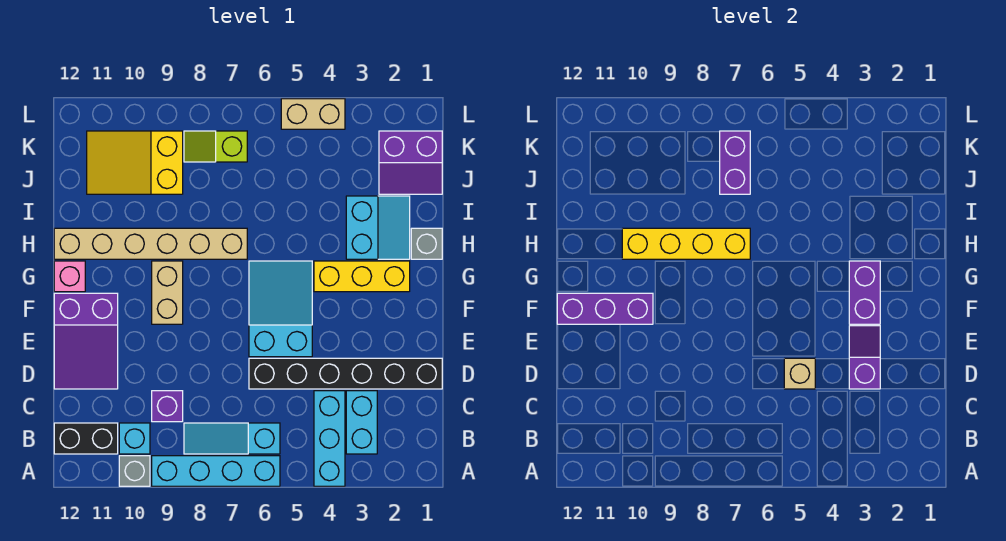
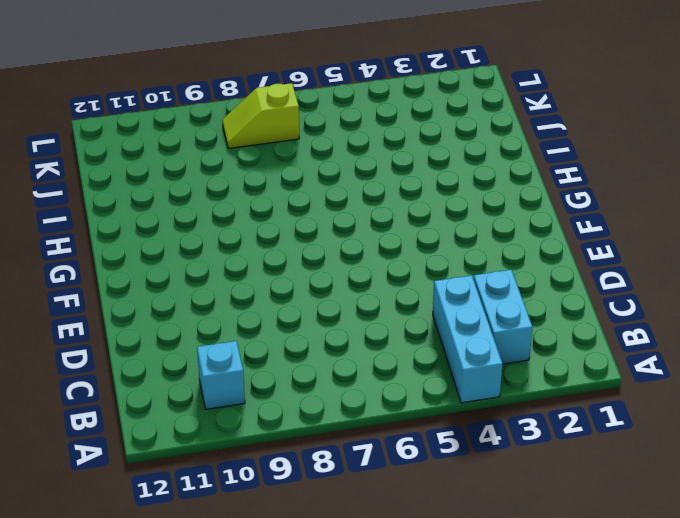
none -> cyan 1x4 brick [152,456,280,486]
none -> grey 1x1 brick [119,456,150,486]
none -> cyan 1x3 slope [184,423,280,454]

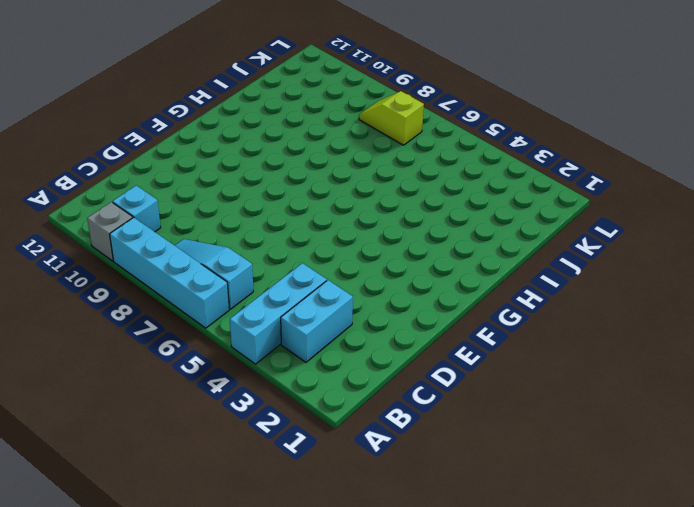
none -> black 1x2 brick [54,423,118,454]
none -> purple 1x1 brick [152,391,183,422]
none -> black 1x6 brick [249,358,442,389]

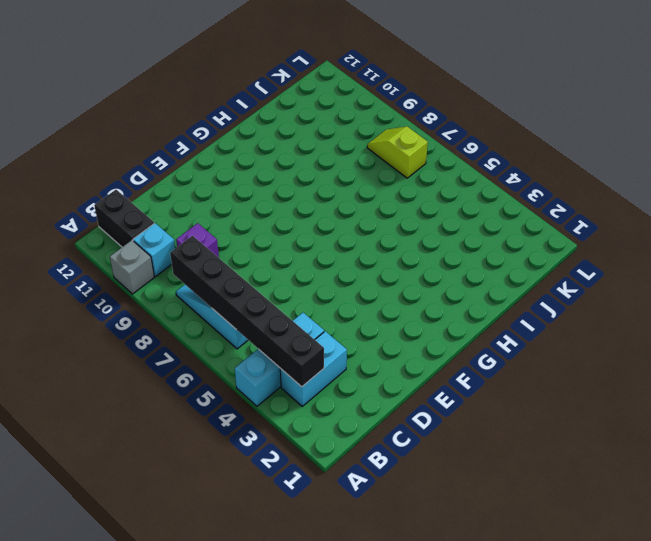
black 1x6 brick [170,236,324,387] -> black 1x6 brick moved to [249,358,442,389]
none -> cyan 1x4 brick [152,456,280,486]
none -> purple 2x3 slope [54,293,118,389]
none -> cyan 2x3 slope [249,261,312,357]

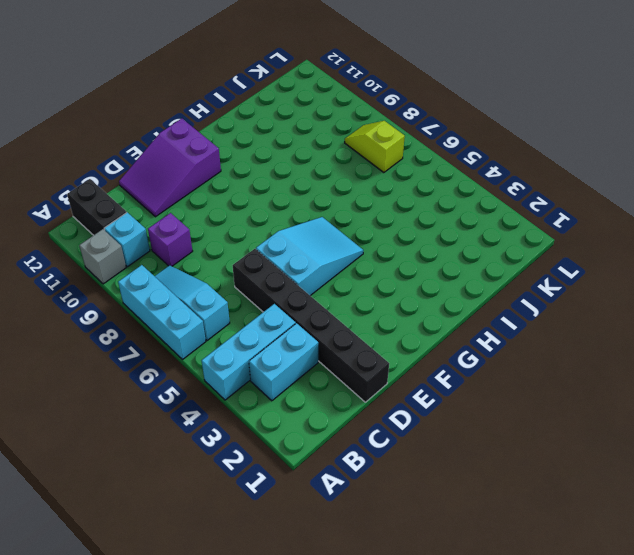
cyan 1x3 brick [118,265,206,359] -> cyan 1x4 brick [152,456,280,486]
none -> tan 1x2 brick [152,261,183,324]
none -> yellow 1x3 brick [314,261,410,292]
none -> pink 1x1 brick [54,261,85,292]

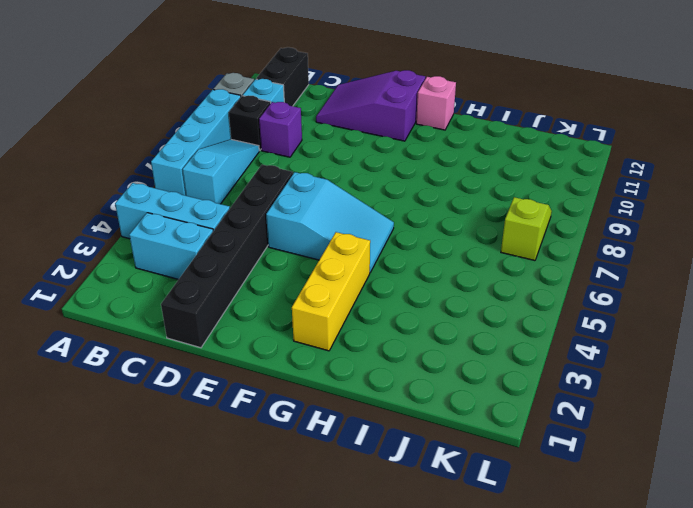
black 1x1 brick [229,95,271,151] -> none
none -> tan 1x2 brick [152,261,183,324]
none -> grey 1x1 brick [411,228,442,259]
none -> cyan 2x2 slope [346,196,410,259]

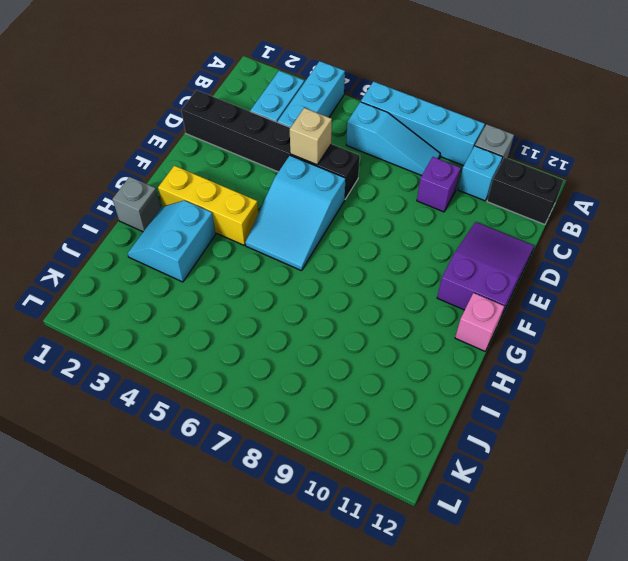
none -> tan 1x2 brick [152,261,183,324]
none -> tan 1x6 brick [54,228,247,259]
none -> purple 2x2 slope [379,131,442,194]

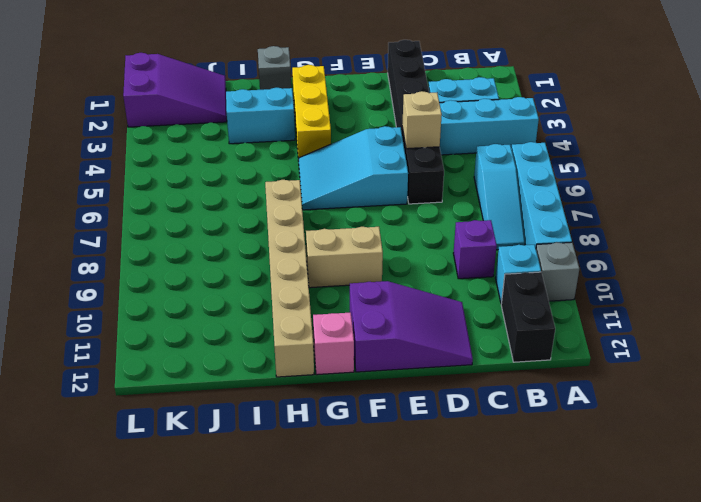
purple 2x3 slope [123,53,227,127] -> purple 2x2 slope [379,131,442,194]
none -> yellow 2x3 slope [87,131,183,194]
none -> lime 1x2 slope [184,131,247,162]
none -> tan 1x2 brick [281,99,345,129]

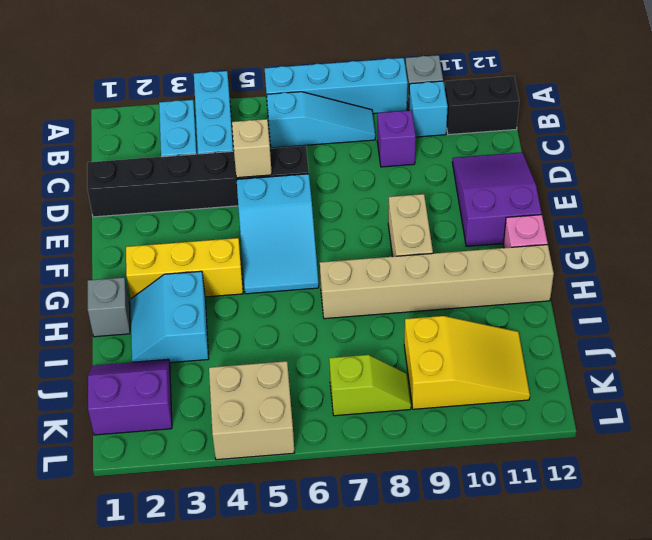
tan 2x2 brick [209,361,295,460] -> tan 1x2 brick [281,99,345,129]
none -> purple 1x2 slope [849,326,880,389]
none -> purple 1x2 brick [849,261,880,324]
none -> purple 1x3 brick [557,293,653,324]

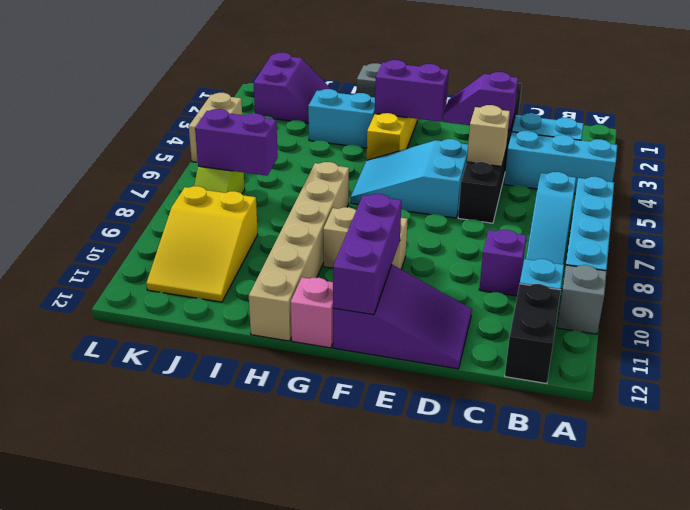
none -> yellow 1x4 brick [622,228,750,259]

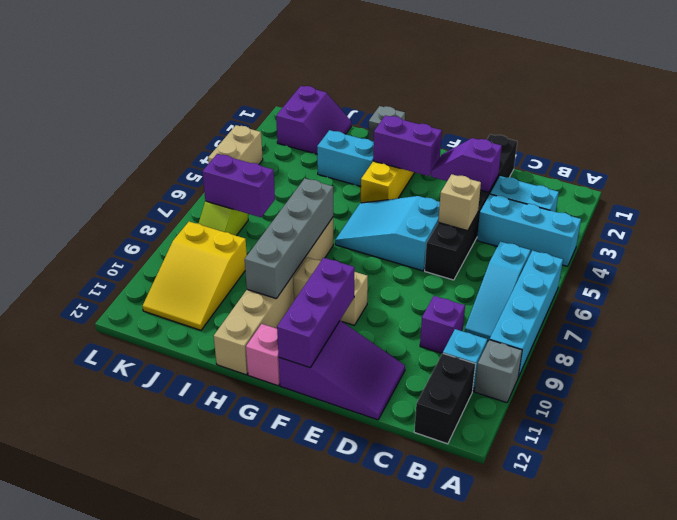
grey 1x4 brick [245,178,333,299] -> yellow 1x4 brick [622,228,750,259]

